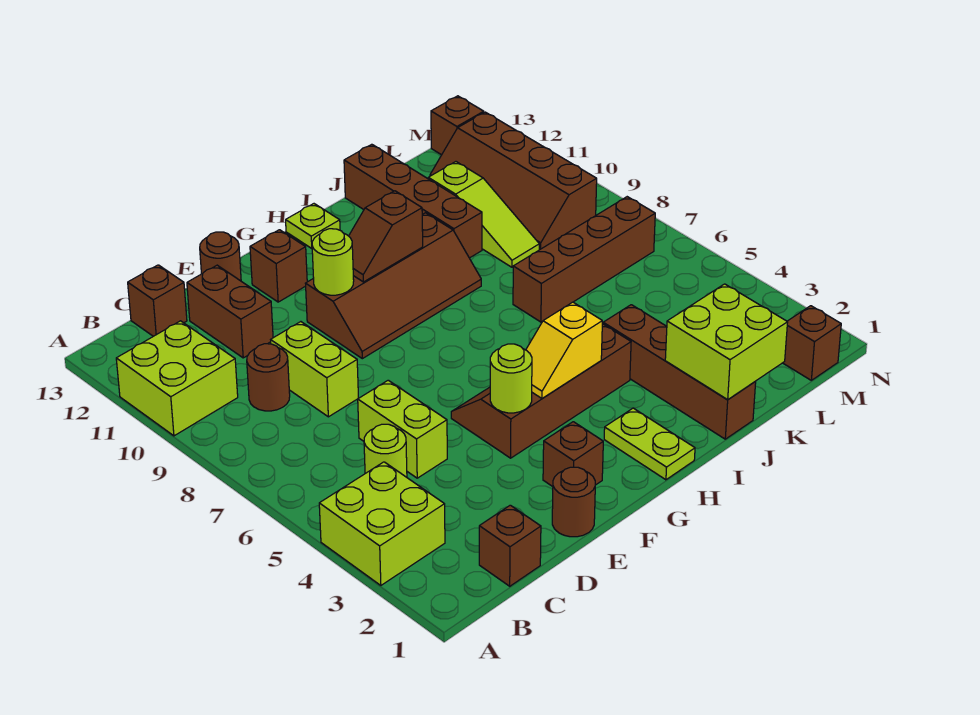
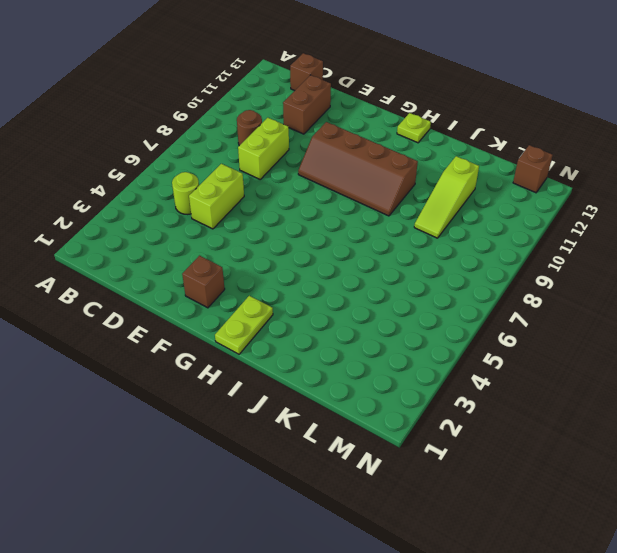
none -> lime 2x2 brick [319,462,445,585]
none -> lime 2x2 brick [116,321,238,436]
none -> brown 1x1 brick [479,505,541,586]

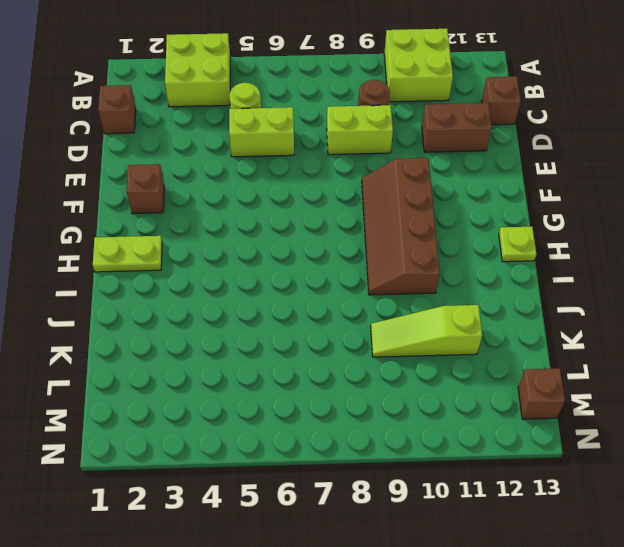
none -> brown 1x1 round brick [552,467,595,537]
none -> brown 1x1 round brick [200,232,241,281]
none -> brown 2x4 slope [451,324,631,458]

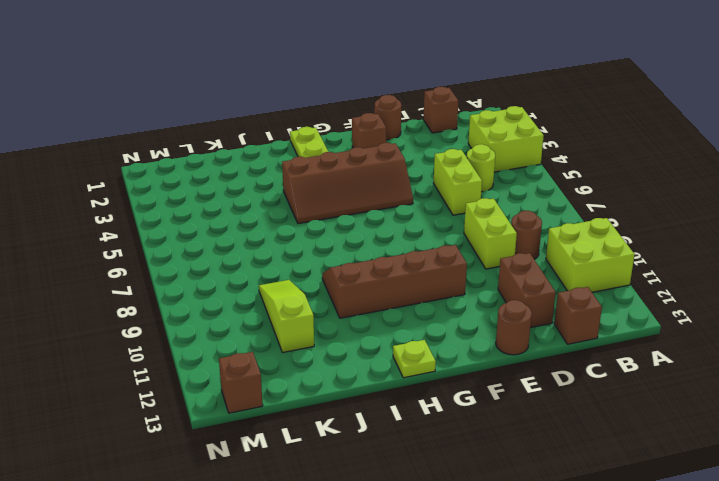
none -> brown 1x1 brick [250,230,307,302]
none -> brown 1x4 brick [603,305,756,439]
none -> brown 1x4 brick [513,197,655,322]

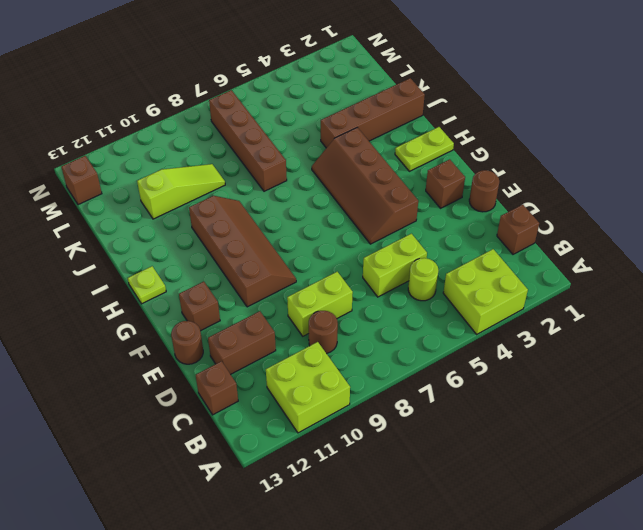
none -> brown 1x4 brick [344,144,482,258]
none -> brown 2x4 slope [430,112,597,249]
none -> brown 1x1 brick [783,306,841,380]

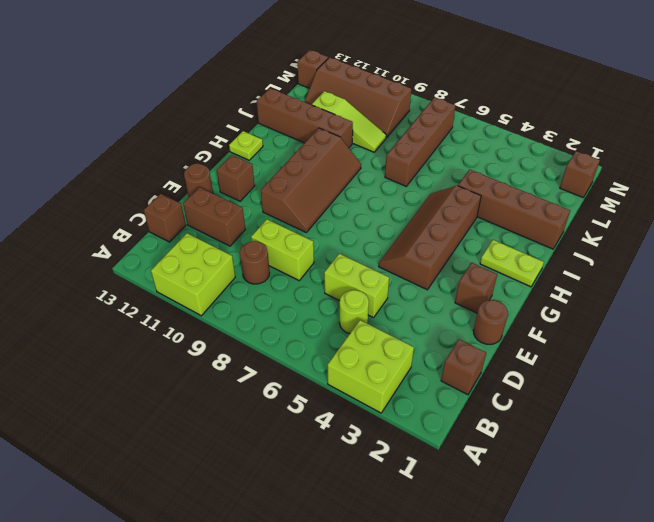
none -> lime 1x1 round brick [490,344,532,413]
none -> lime 1x1 round brick [312,229,354,295]
none -> yellow 1x2 slope [526,302,602,398]

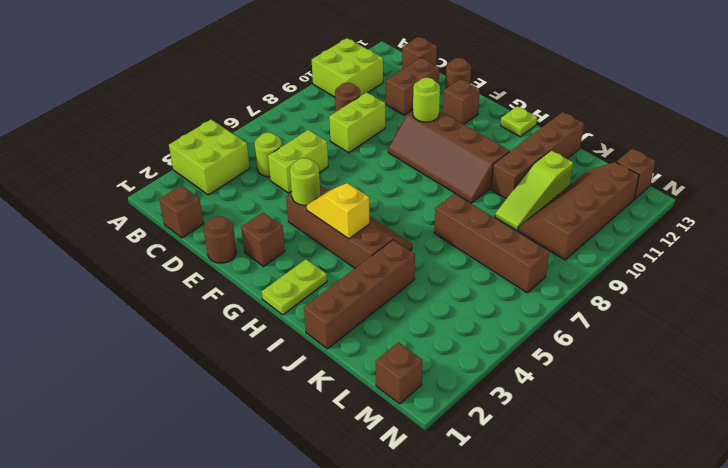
none -> brown 1x2 slope [349,191,423,282]
none -> lime 2x2 brick [665,284,788,399]

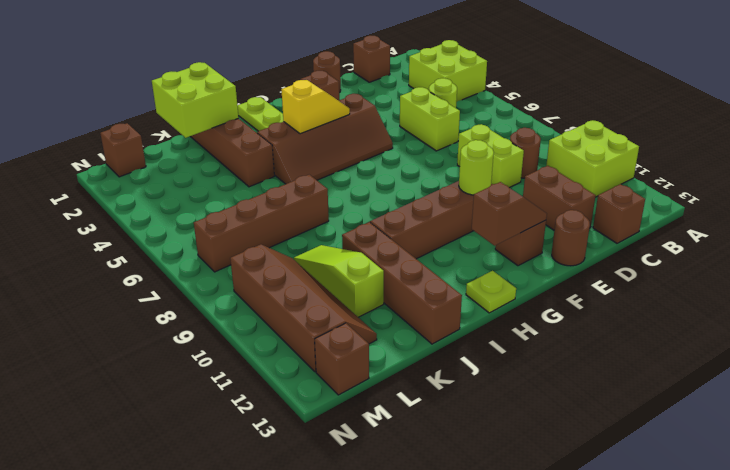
brown 1x2 slope [472,182,547,246] -> brown 1x2 slope moved to [349,191,423,282]
none -> lime 1x1 round brick [490,344,532,413]

